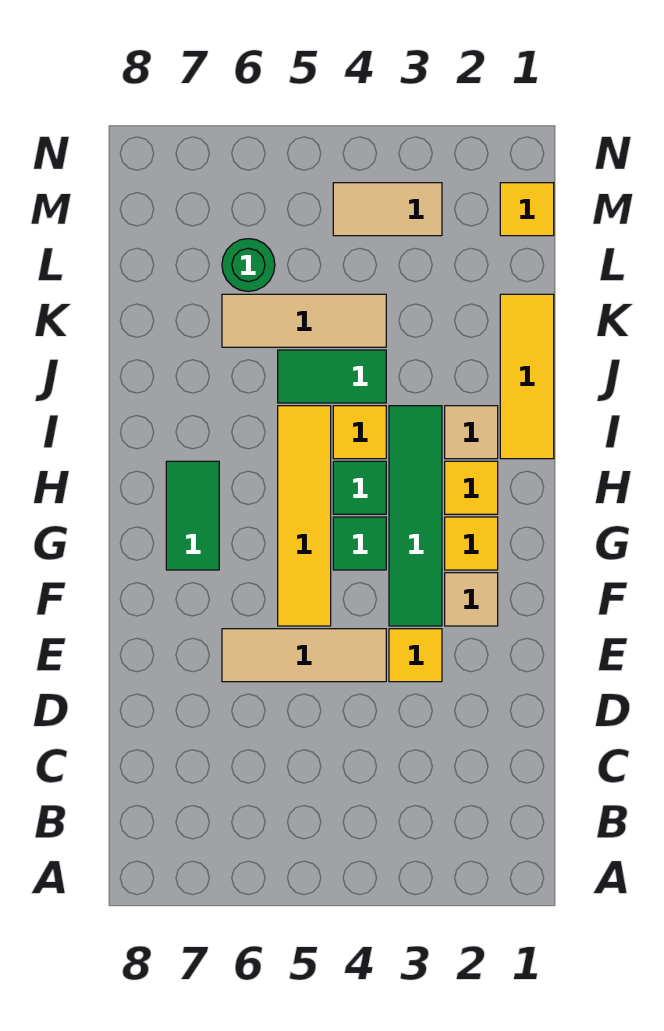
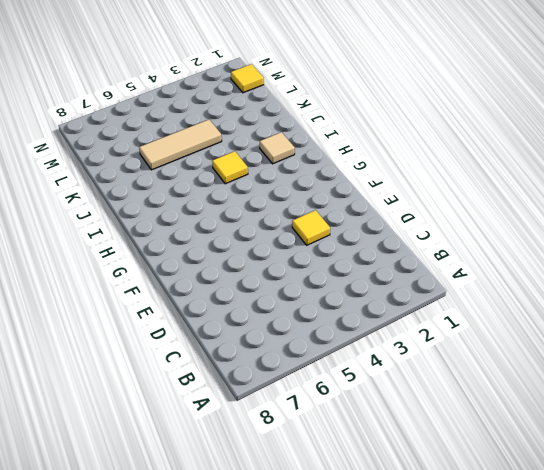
none -> tan 1x3 tile [222,629,386,682]
none -> tan 1x1 tile [445,573,498,626]
none -> green 1x4 tile [389,406,442,626]

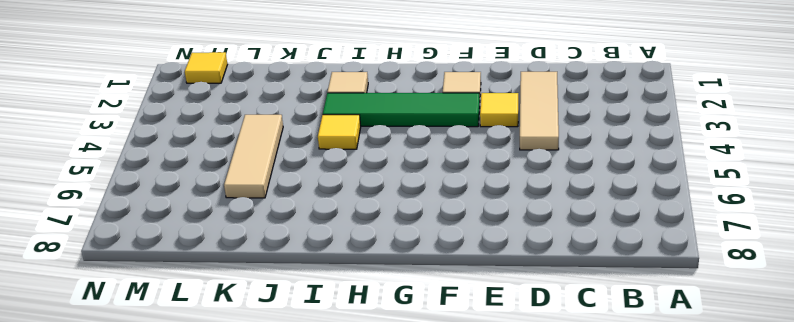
tan 1x3 tile [520,72,559,150] -> tan 1x3 tile moved to [222,629,386,682]
none -> yellow 1x4 tile [278,406,331,626]
none -> yellow 1x1 tile [445,517,498,570]
none -> green 1x1 tile [333,517,386,570]

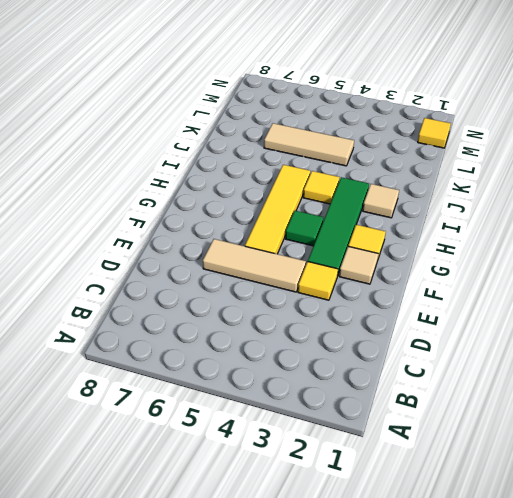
none -> green 1x2 tile [166,461,219,570]
none -> yellow 1x1 tile [445,461,498,514]
none -> green 1x1 tile [333,461,386,514]

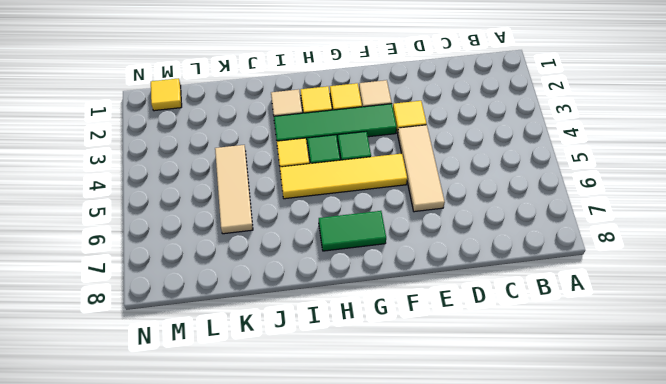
none -> yellow 1x3 tile [500,294,554,459]
none -> green 1x2 tile [278,350,386,403]
none -> green 1x1 round brick [222,239,275,291]

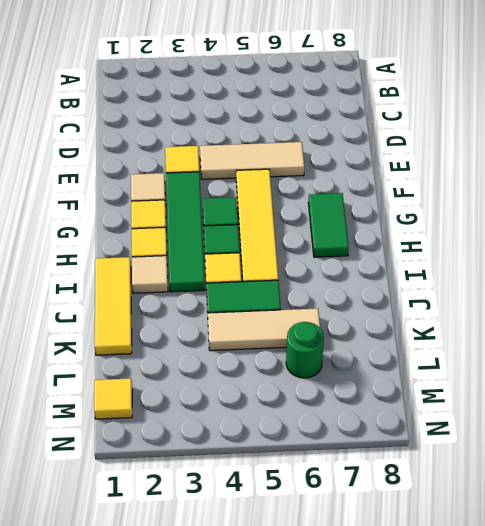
none -> tan 1x2 tile [333,183,442,236]

